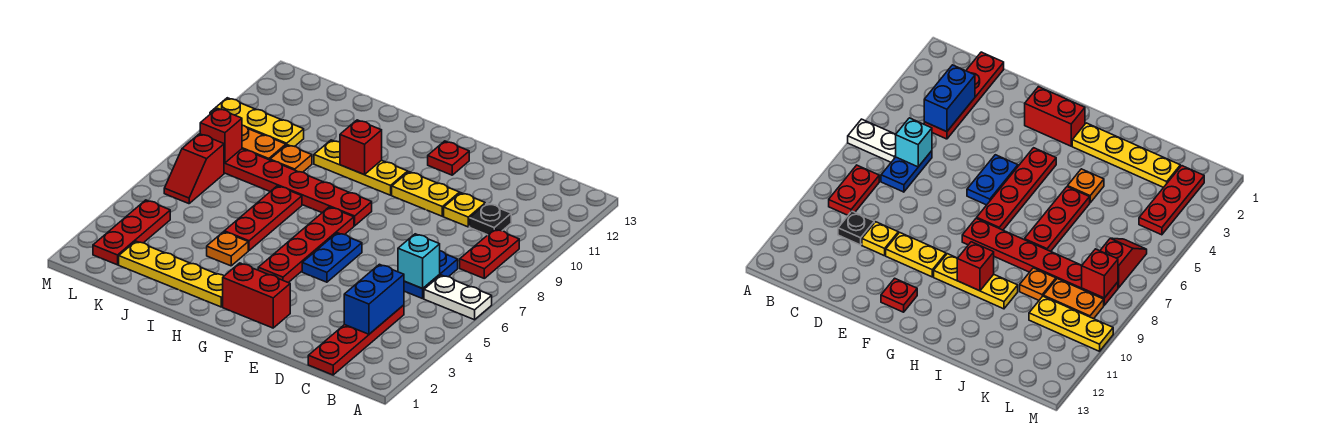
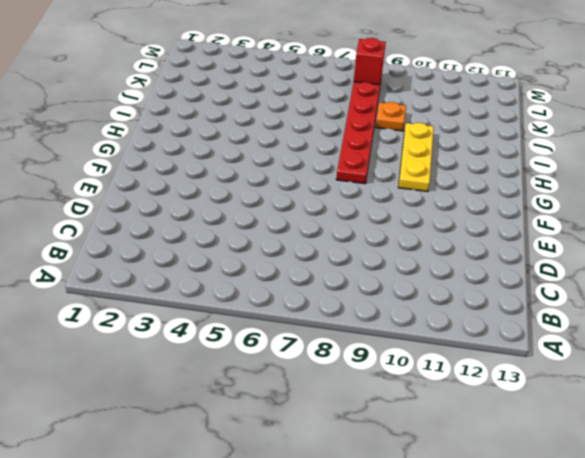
none -> white 1x2 plate [424,275,492,320]
none -> red 1x2 plate [460,229,519,278]
none -> red 1x4 plate [308,305,404,375]

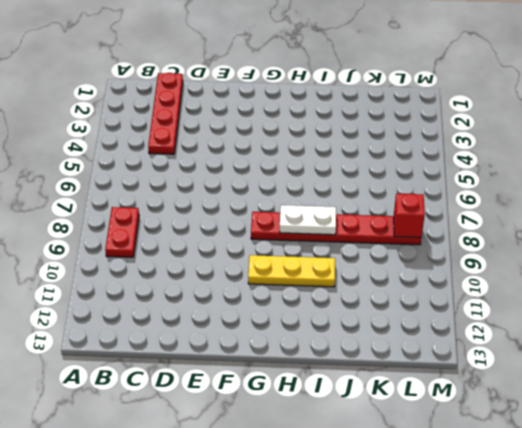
white 1x2 plate [280,205,336,235] -> white 1x2 plate moved to [424,275,492,320]
none -> blue 1x2 plate [404,251,458,299]
none -> black 1x1 plate [470,203,511,235]
none -> yellow 1x1 plate [444,193,485,227]

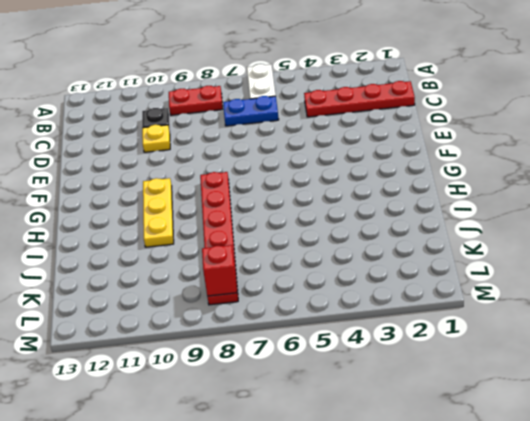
none -> yellow 1x2 plate [392,172,460,216]
none -> red 1x2 brick [223,263,290,328]
none -> blue 1x2 plate [302,233,362,282]

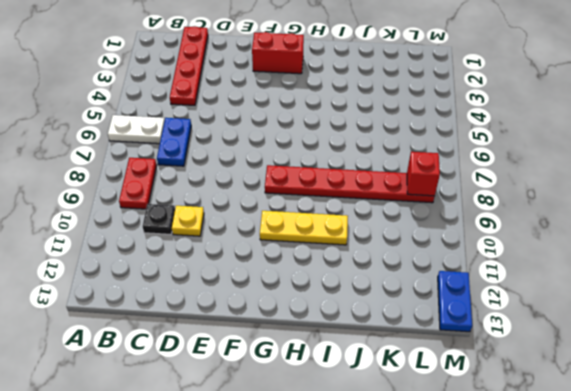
blue 1x2 plate [438,271,472,332] -> blue 1x2 plate moved to [302,233,362,282]
none -> yellow 1x2 plate [392,172,460,216]
none -> red 1x1 plate [428,141,469,175]
none -> red 1x4 plate [258,207,354,283]

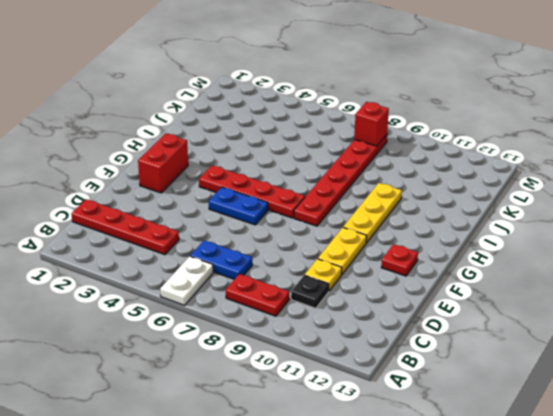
none -> yellow 1x4 plate [119,241,224,307]
none -> orange 1x1 plate [207,232,248,266]
none -> red 1x3 plate [224,186,302,251]

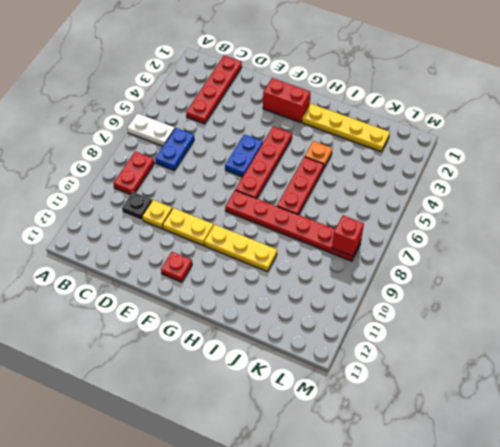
none -> orange 1x1 plate [270,145,312,172]
none -> orange 1x2 plate [242,125,286,160]
none -> yellow 1x3 plate [210,98,304,147]

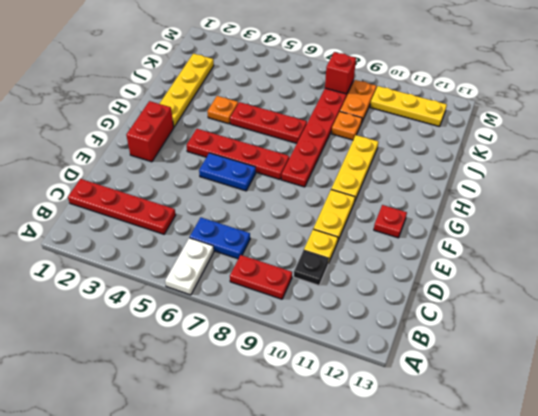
yellow 1x3 plate [370,86,447,127] -> yellow 1x3 plate turned to [210,98,304,147]
none -> red 1x3 plate [93,200,170,265]
none -> red 1x2 slope [164,134,224,204]
none -> blue 1x2 brick [344,264,404,334]

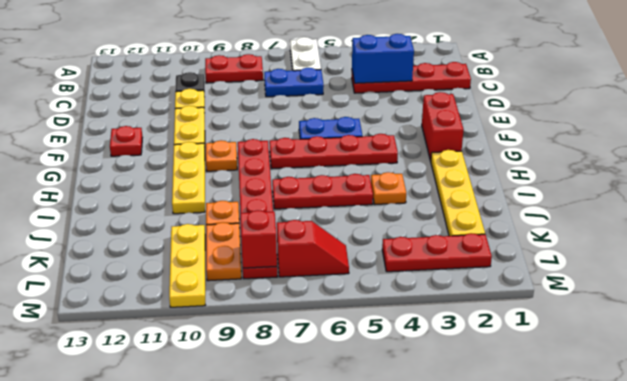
orange 1x1 plate [206,140,237,171] -> none
none -> cyan 1x1 brick [398,234,440,289]
none -> red 1x1 brick [340,120,382,175]

